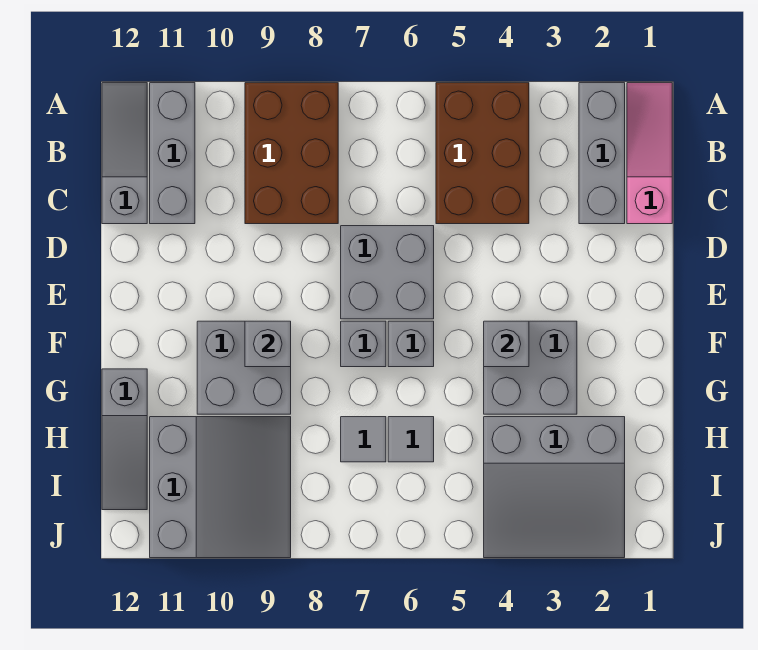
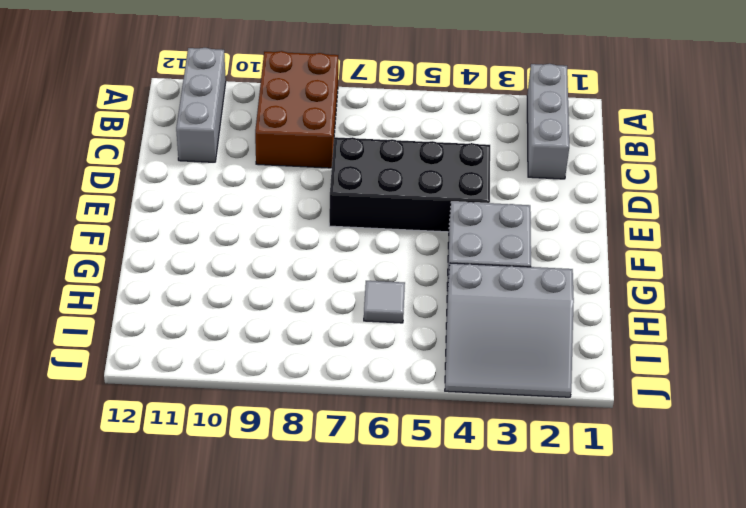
black 2x4 brick [329,137,490,232] -> grey 2x2 brick [341,226,434,319]
none -> pink 1x3 slope [627,83,672,224]
none -> brown 2x3 brick [436,83,529,224]
none -> grey 1x3 slope [102,83,147,224]

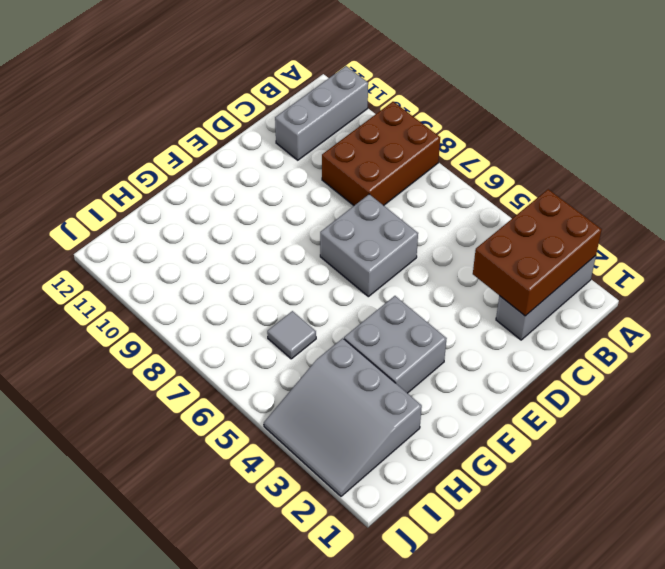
brown 2x3 brick [473,189,602,316] -> brown 2x3 brick moved to [436,83,529,224]
none -> pink 1x3 slope [627,83,672,224]
none -> grey 1x3 slope [102,83,147,224]
none -> grey 1x1 brick [388,321,434,367]

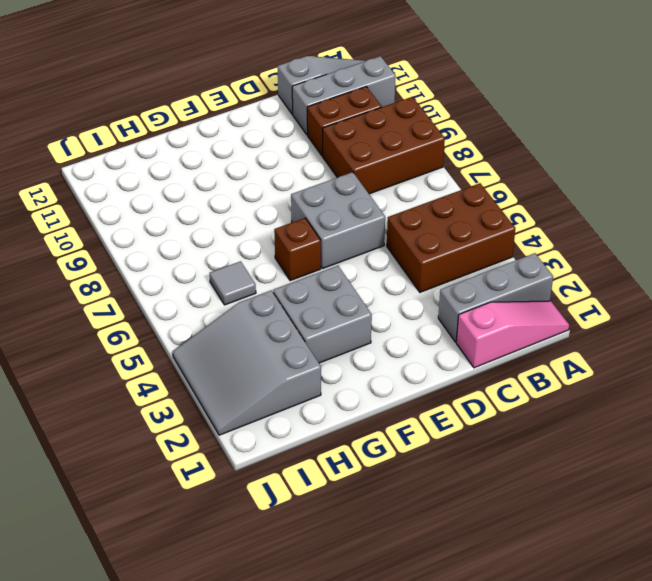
brown 1x2 brick [307,87,382,156] -> none
brown 1x1 brick [274,218,321,281] -> grey 1x1 brick [388,321,434,367]
none -> grey 1x1 brick [341,321,386,367]
none -> grey 2x2 brick [197,321,291,414]
none -> grey 1x3 slope [102,369,147,510]

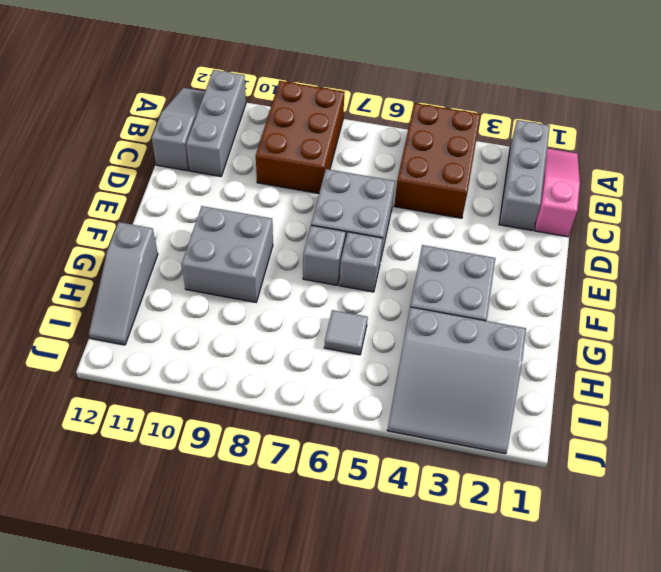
none -> grey 1x1 tile [341,417,386,462]
none -> grey 3x3 slope [150,417,291,558]
none -> grey 1x1 brick [484,321,529,367]

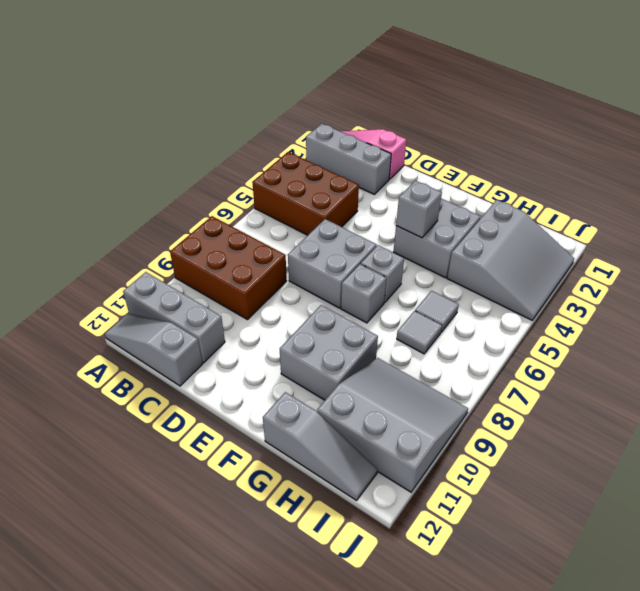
none -> grey 1x1 brick [245,321,291,367]

